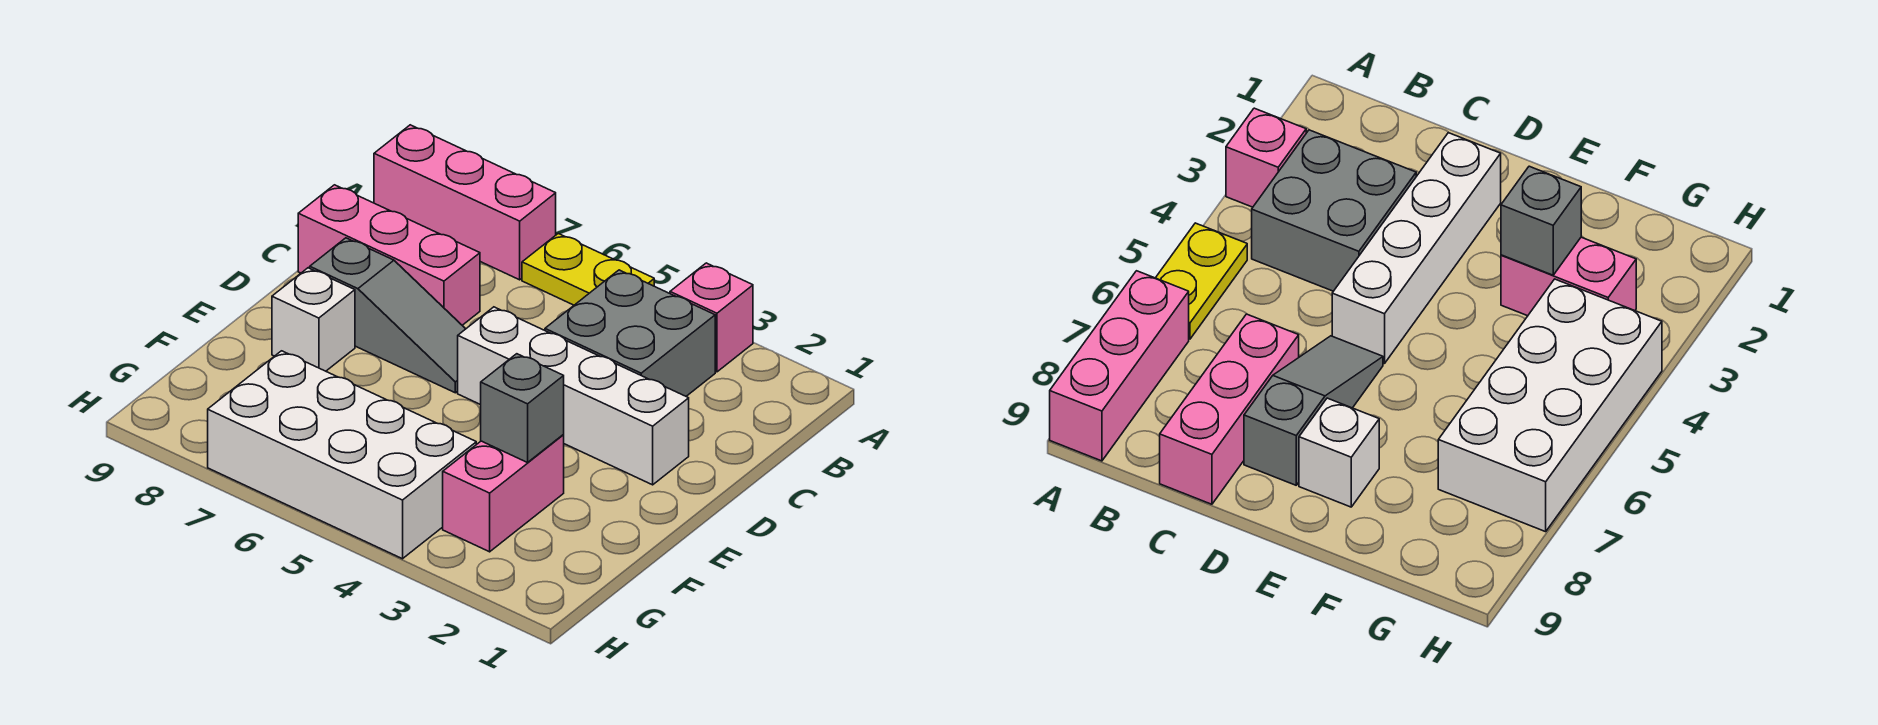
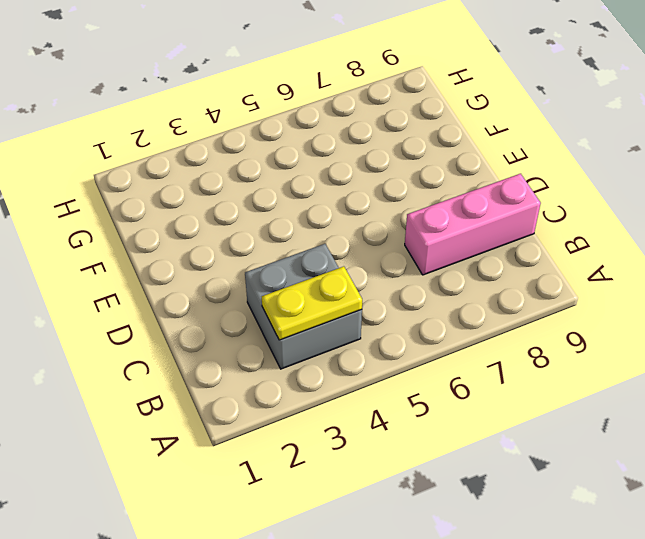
yellow 1x2 plate [262,266,362,340] -> yellow 1x2 plate moved to [522,234,654,305]
none -> pink 1x1 brick [670,263,753,372]
none -> pink 1x3 brick [374,125,556,280]

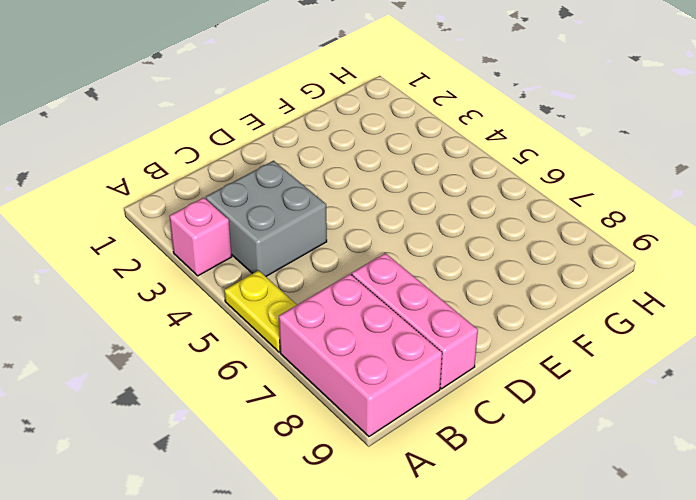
pink 2x3 brick [279,274,442,437] -> pink 1x3 brick [374,125,556,280]
none -> white 1x4 brick [458,307,689,485]
none -> grey 1x3 slope [310,238,465,393]

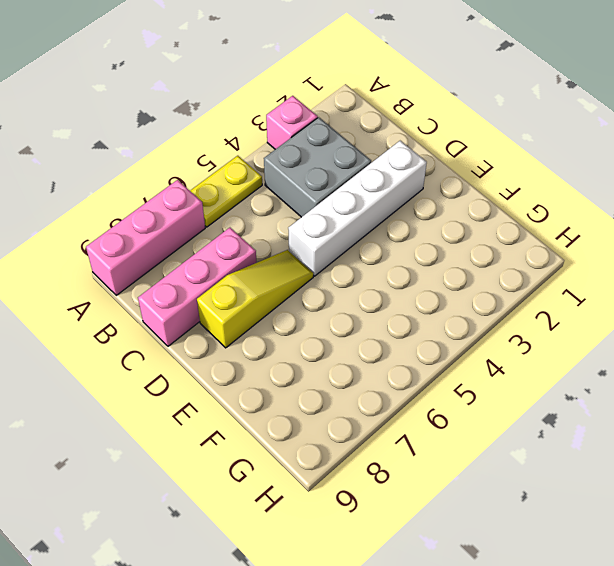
yellow 1x3 slope [197,250,313,348] -> grey 1x3 slope [310,238,465,393]
none -> white 1x1 brick [272,268,355,371]
none -> pink 1x2 brick [443,435,564,552]

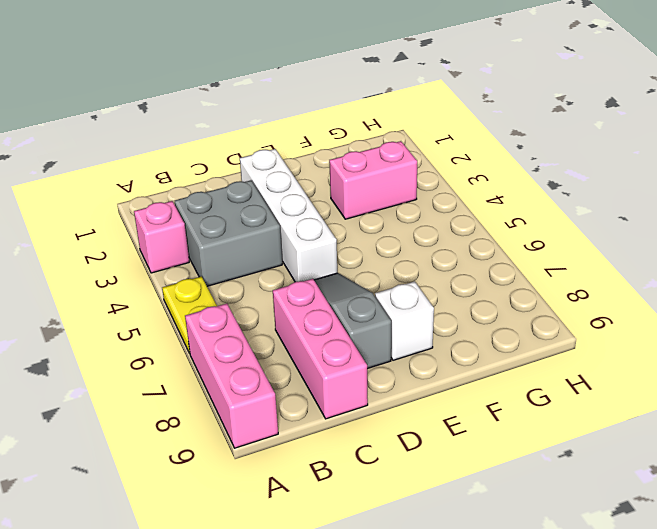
none -> white 2x4 brick [208,351,476,559]
none -> grey 1x1 brick [481,354,564,462]

